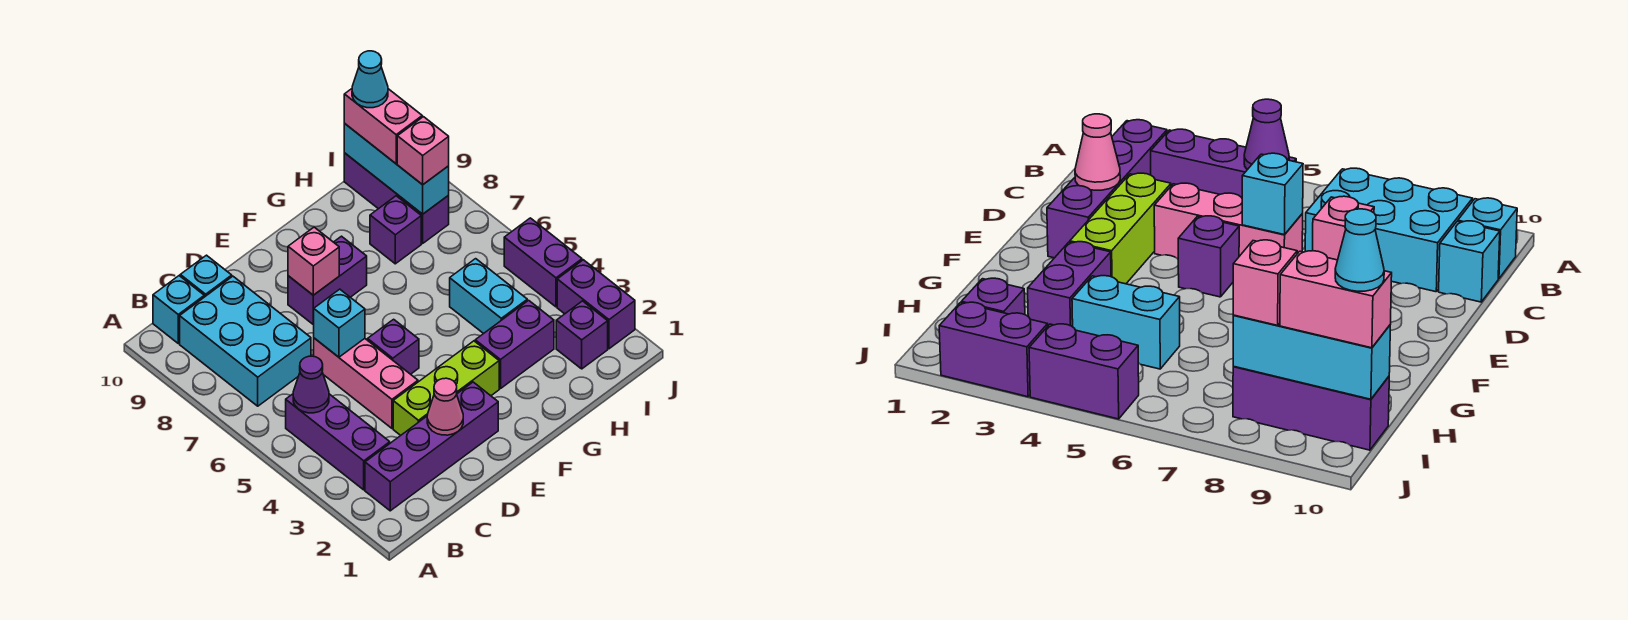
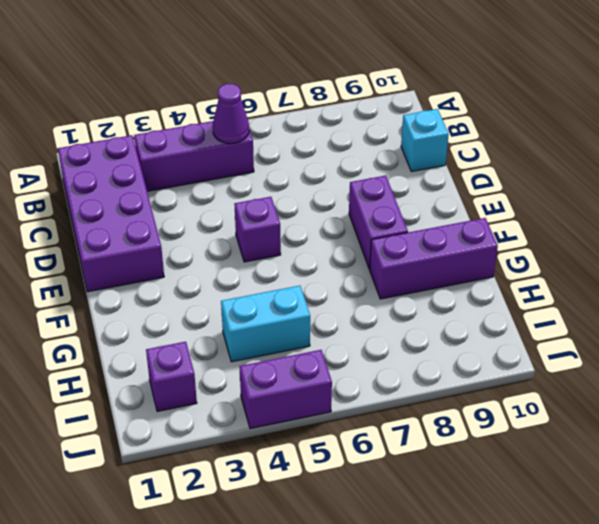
purple 2x4 brick [58,135,164,292] -> purple 1x4 brick [365,382,498,511]
purple 1x3 brick [370,218,498,299] -> purple 1x3 brick moved to [344,153,449,243]
none -> cyan 2x3 brick [180,276,311,406]
none -> cyan 1x1 brick [153,276,204,343]
none -> lime 1x3 brick [393,341,499,435]

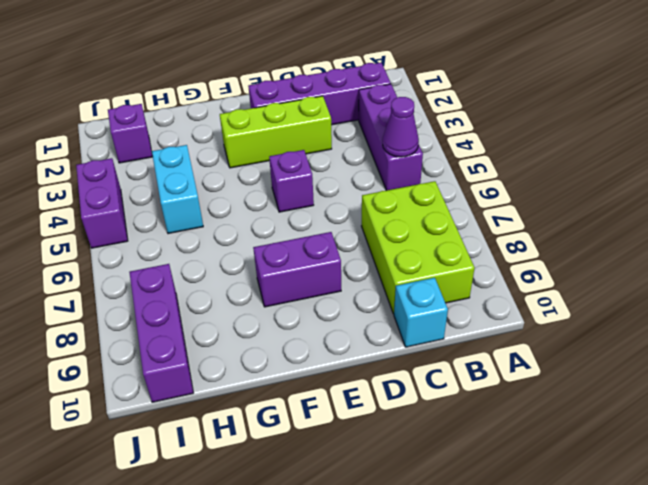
lime 2x3 brick [362,181,475,314] -> cyan 2x3 brick [180,276,311,406]
none -> cyan 1x1 brick [153,276,204,343]
none -> pink 1x3 brick [314,338,418,428]
none -> purple 1x2 brick [475,300,554,389]

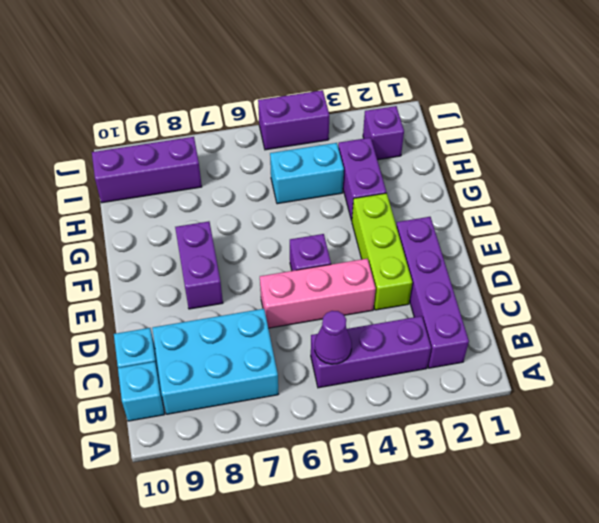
none -> purple 1x1 brick [370,196,421,264]
none -> purple 1x2 brick [557,260,635,349]
none -> pink 1x1 cone [427,378,463,435]

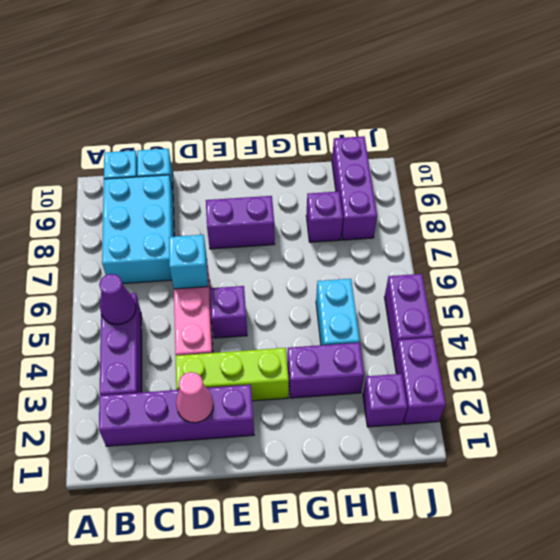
none -> pink 1x1 brick [288,227,339,295]
none -> cyan 1x3 brick [344,124,449,214]
none -> pink 1x1 brick [397,117,449,185]

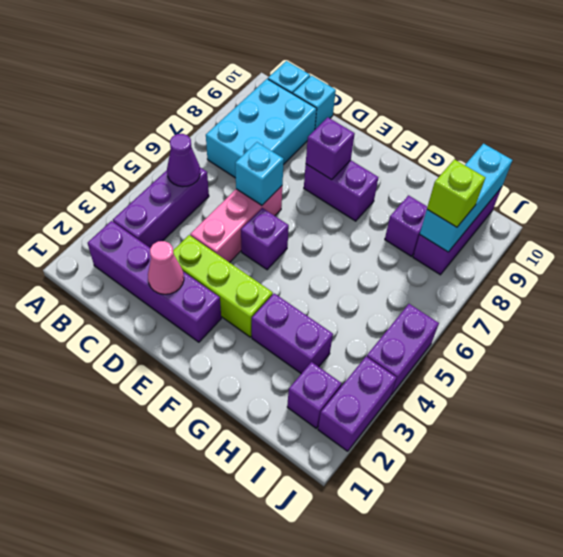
purple 1x1 brick [306,117,355,180] -> pink 1x1 brick [288,227,339,295]
lime 1x1 brick [427,159,485,227] -> pink 1x1 brick [397,117,449,185]
none -> cyan 1x2 brick [450,259,527,334]
none -> pink 1x2 brick [344,89,422,164]
none -> cyan 1x1 cone [352,51,388,108]

